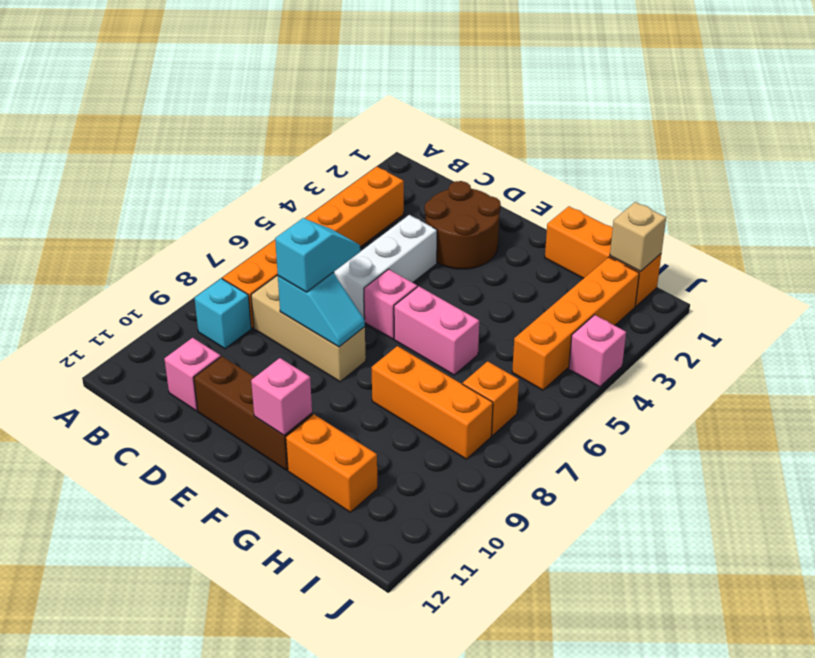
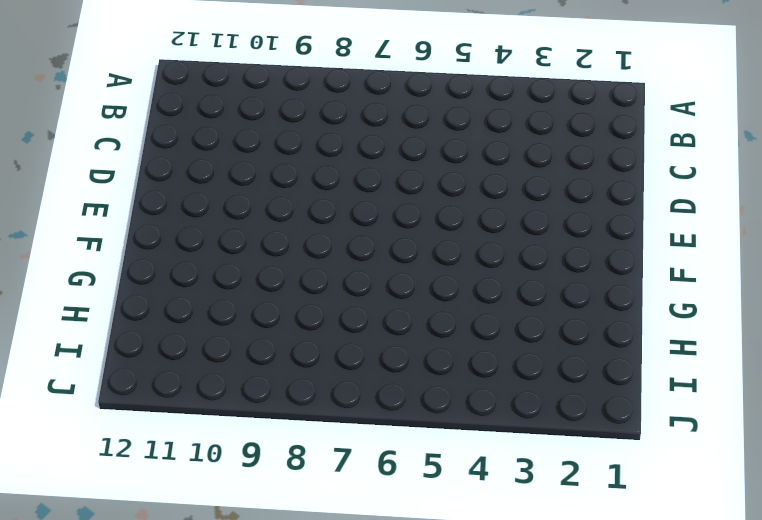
none -> orange 1x6 brick [223,167,404,328]
none -> cyan 1x1 brick [194,278,251,349]
none -> tan 1x3 brick [251,275,366,382]

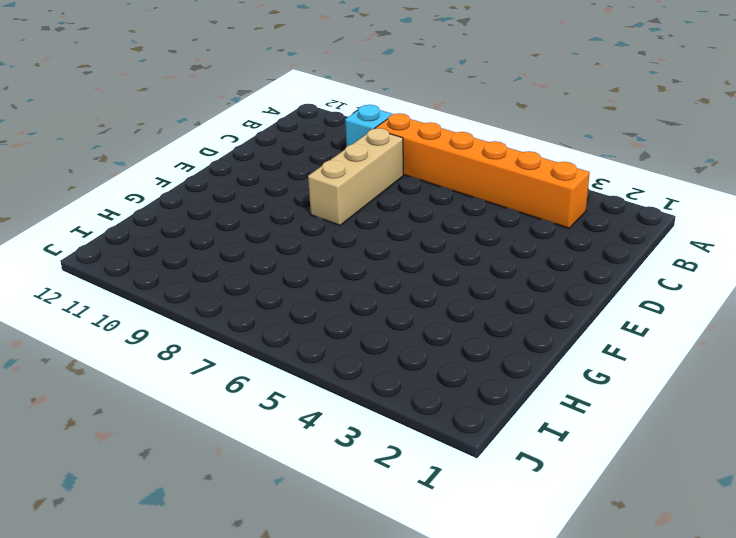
none -> pink 1x1 brick [165,338,221,411]
none -> brown 2x2 round brick [425,181,501,269]
none -> white 1x3 brick [334,215,437,319]

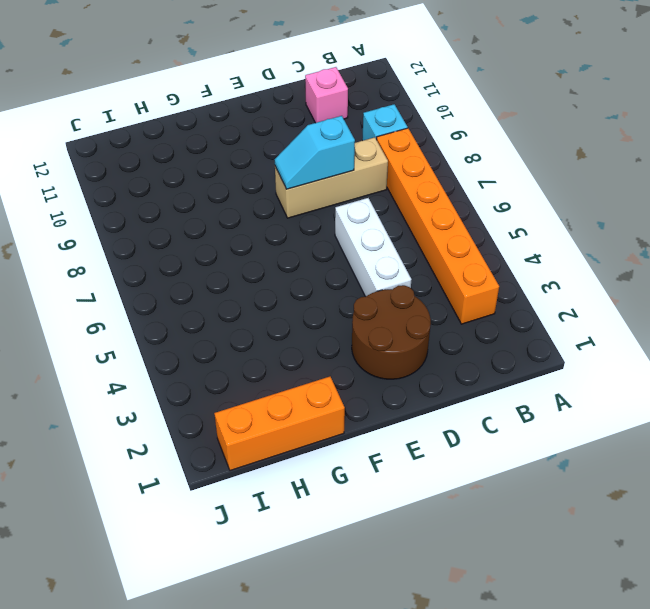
none -> brown 1x3 brick [194,356,312,470]
none -> pink 1x1 brick [364,269,417,339]
none -> pink 1x2 brick [394,286,479,375]

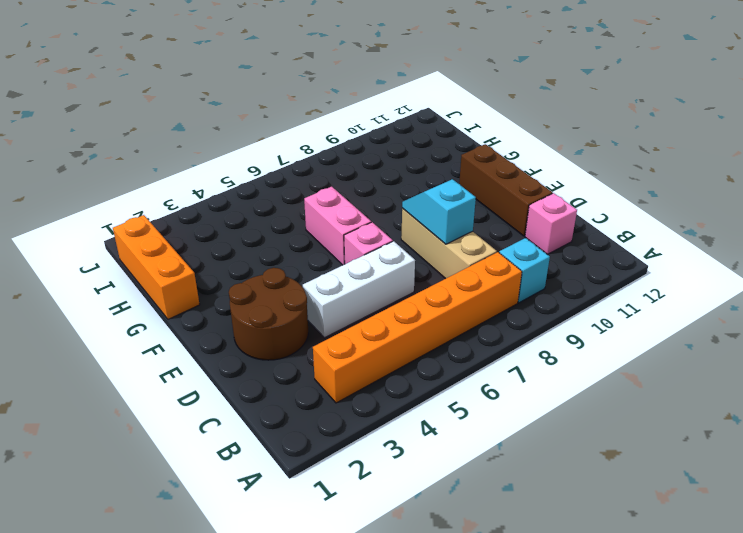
none -> orange 1x3 brick [372,346,493,459]
none -> orange 1x2 brick [286,414,378,512]
none -> orange 1x4 brick [512,257,639,390]

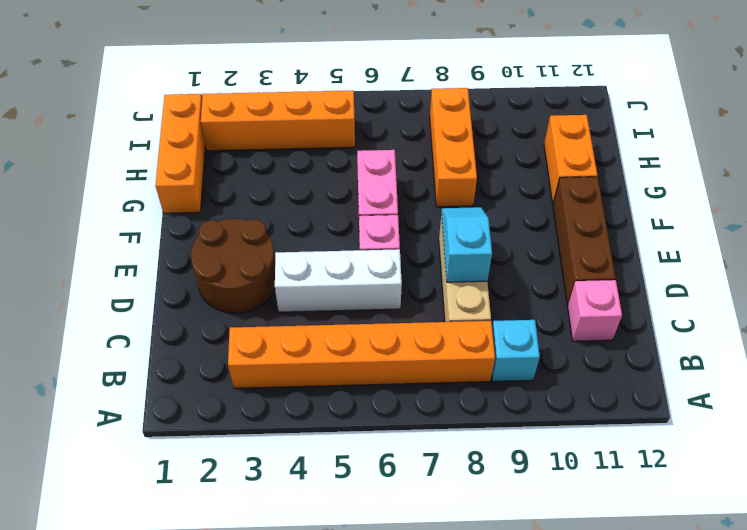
none -> orange 1x1 brick [463,361,519,436]
none -> pink 1x1 brick [569,315,626,387]
none -> pink 1x1 brick [251,358,312,435]

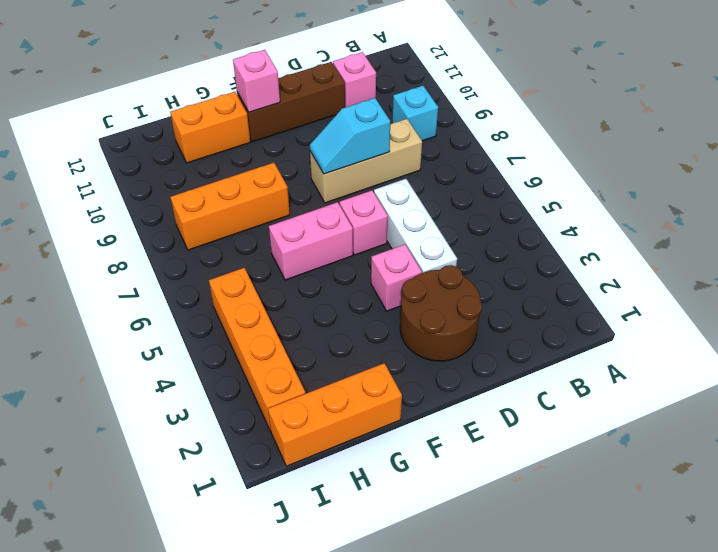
pink 1x1 brick [371,245,422,311] -> pink 1x1 brick moved to [569,315,626,387]
none -> orange 1x6 brick [223,167,404,328]
none -> orange 1x1 brick [463,361,519,436]
none -> tan 1x1 brick [610,202,666,272]

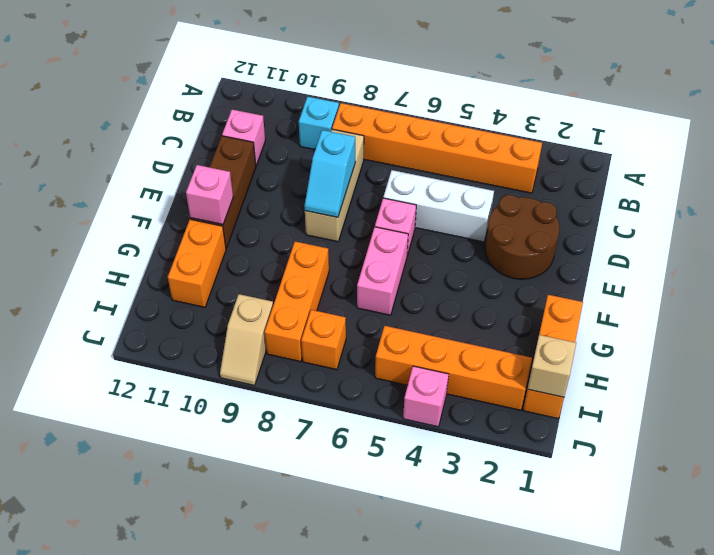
tan 1x2 slope [220,294,273,385] -> none
none -> cyan 1x2 slope [275,218,360,292]

